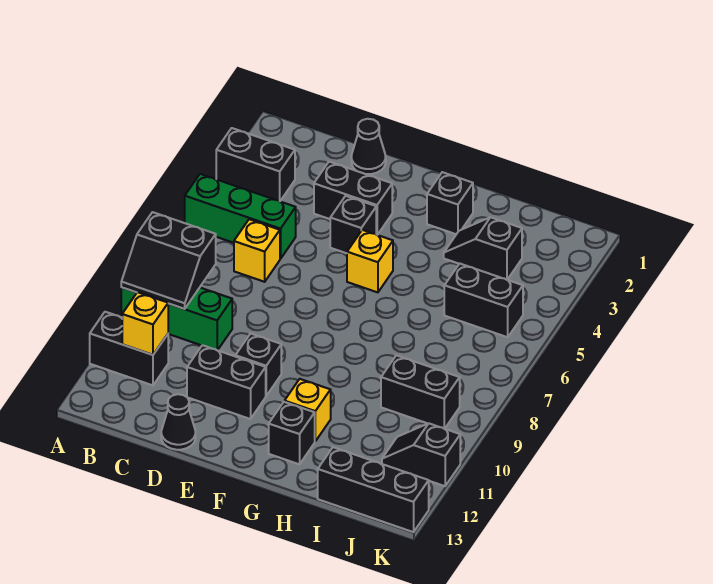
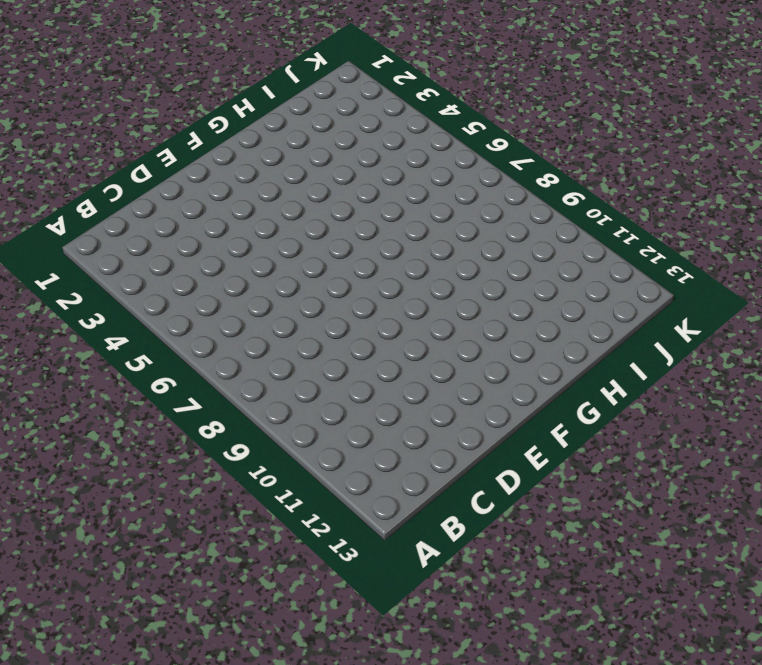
none -> black 1x2 brick [216,128,295,201]
none -> green 1x3 brick [185,174,296,259]
none -> green 1x3 brick [121,287,232,350]

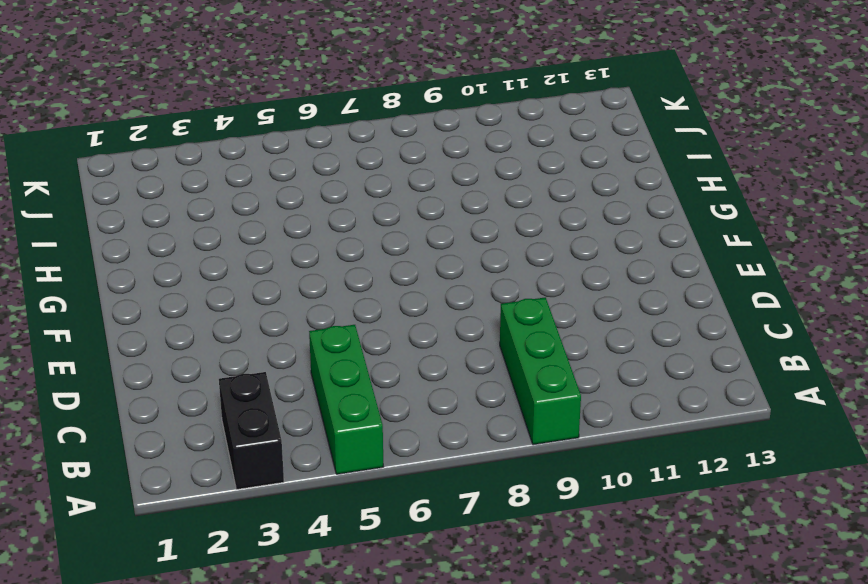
none -> black 1x2 brick [90,312,168,385]
none -> yellow 1x1 brick [234,219,280,282]
none -> black 1x1 cone [351,119,386,174]

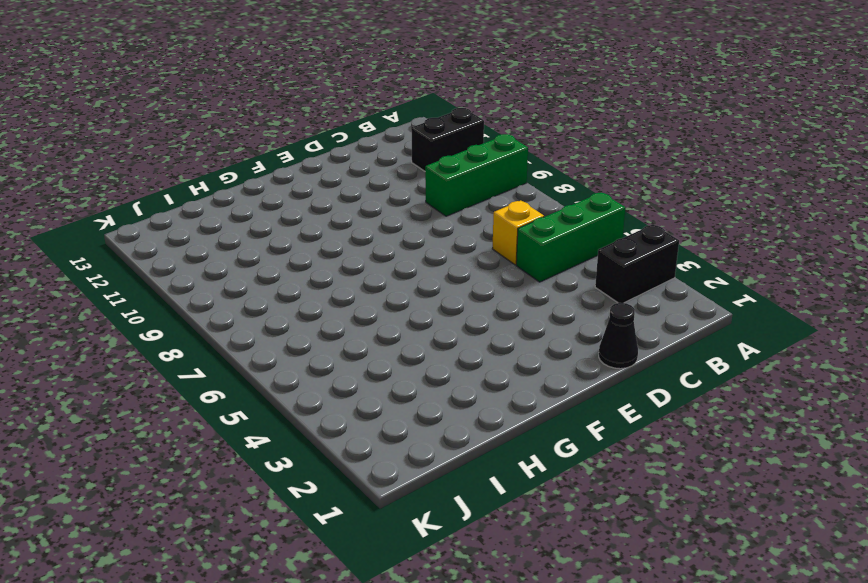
none -> black 1x2 brick [314,162,392,235]
none -> black 1x2 brick [187,345,266,419]
none -> black 1x1 cone [161,394,195,450]

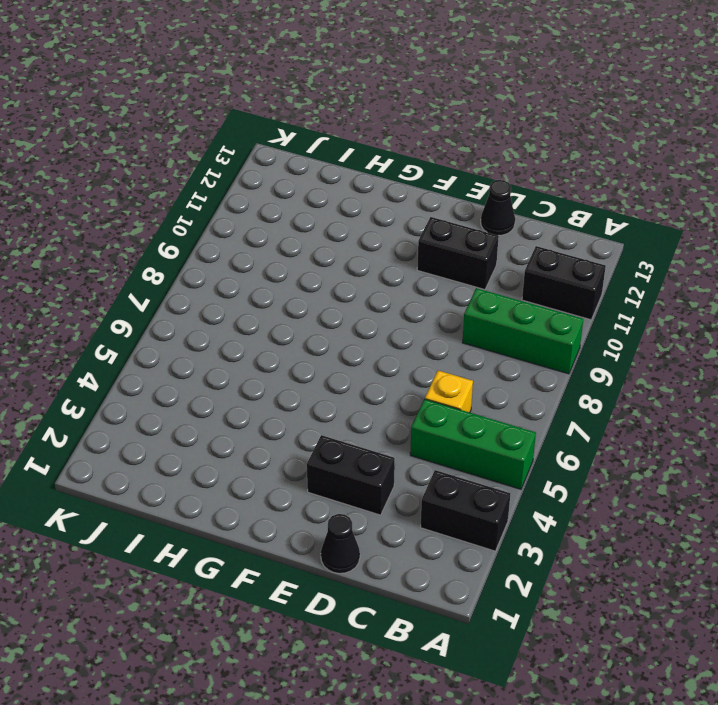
none -> black 1x1 brick [330,196,376,253]
none -> black 1x1 brick [235,334,281,396]
none -> yellow 1x1 brick [347,230,393,292]

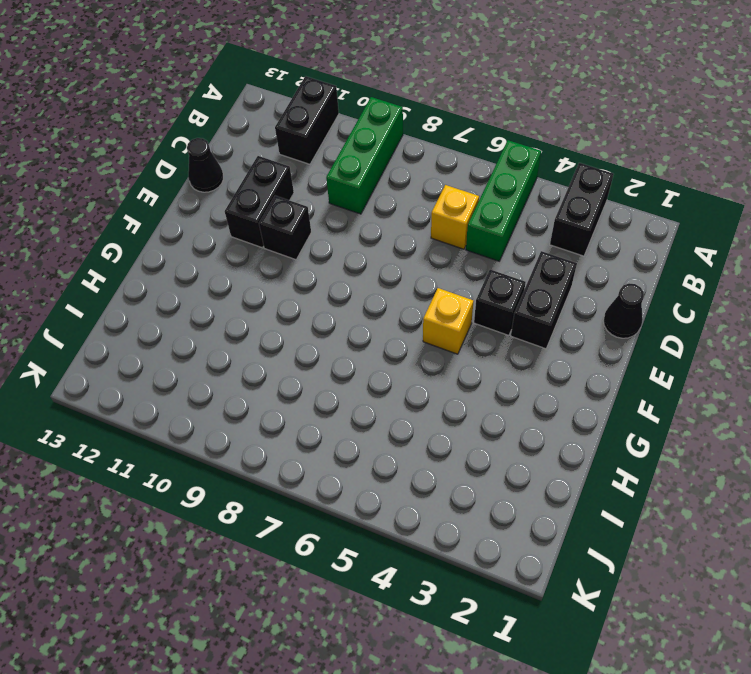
none -> black 1x1 brick [427,172,473,234]
none -> yellow 1x1 brick [285,379,331,441]
none -> black 1x1 brick [269,402,315,464]

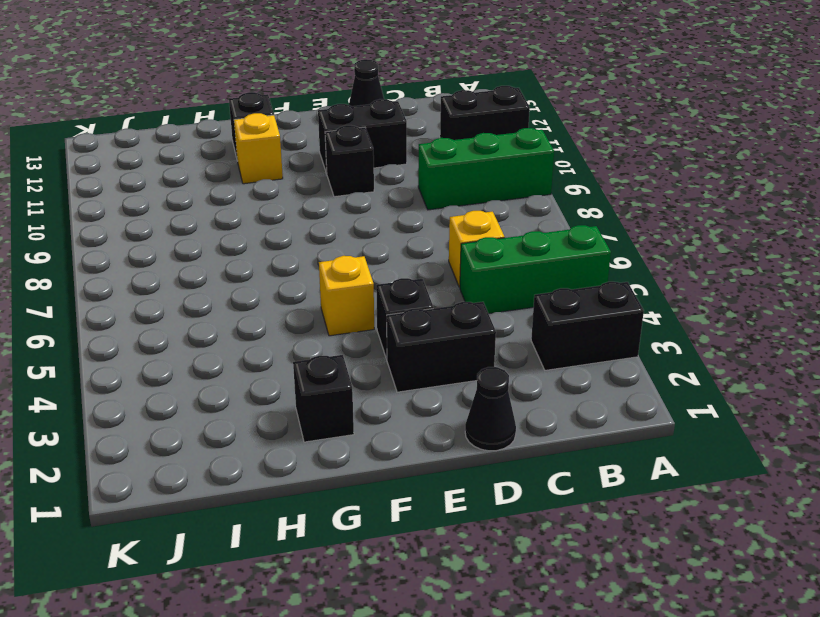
none -> black 1x2 slope [444,217,522,280]
none -> black 1x2 brick [444,263,523,337]
none -> black 1x2 brick [381,355,460,429]

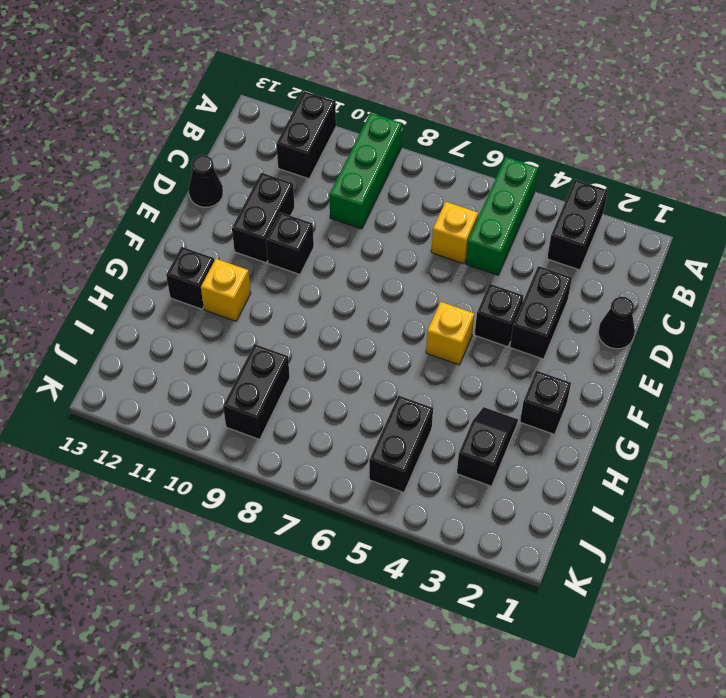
none -> black 1x3 brick [318,447,429,532]
none -> black 1x2 slope [382,423,460,486]
none -> black 2x2 slope [121,212,216,309]

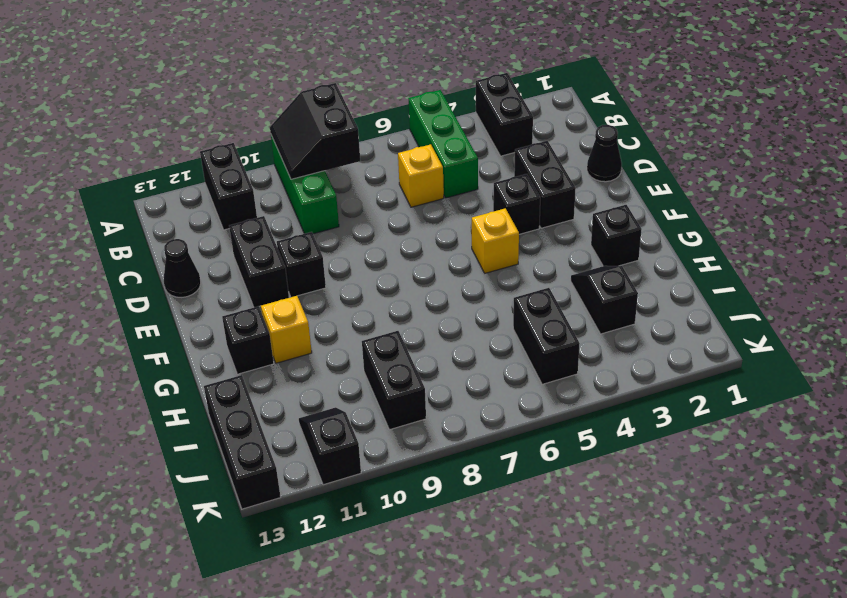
none -> yellow 1x1 brick [122,292,168,355]

